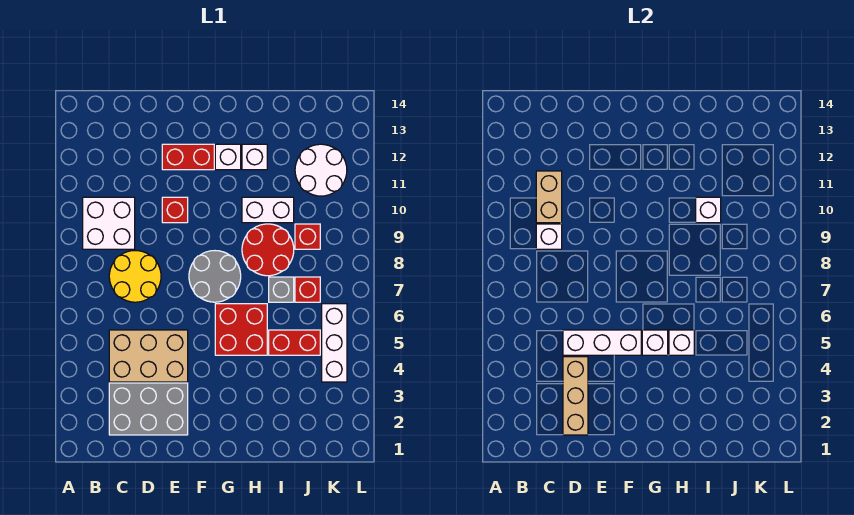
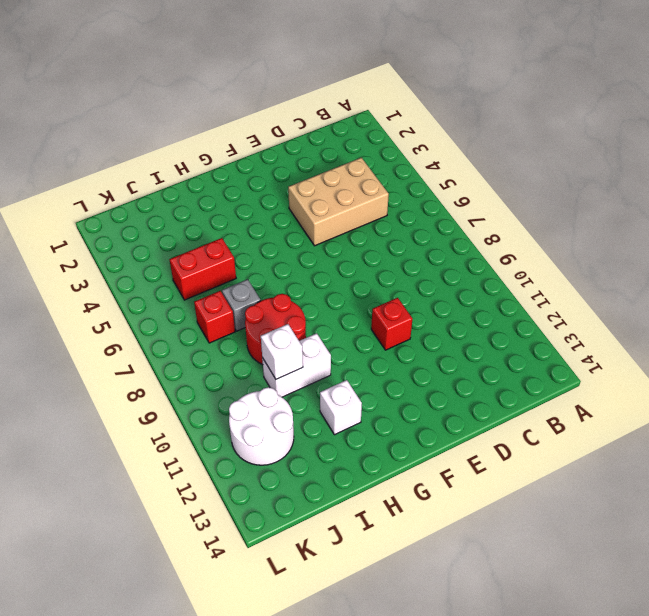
none -> white 2x2 brick [83,197,135,249]
none -> grey 2x3 brick [109,383,188,435]
none -> yellow 2x2 round brick [109,251,161,302]

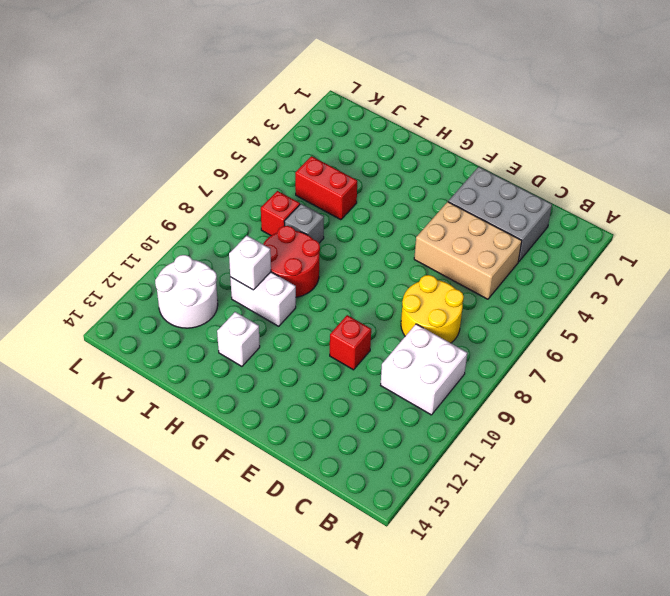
none -> red 1x2 brick [162,144,214,170]
none -> grey 2x2 round brick [189,251,241,302]
none -> red 2x2 brick [215,304,267,355]

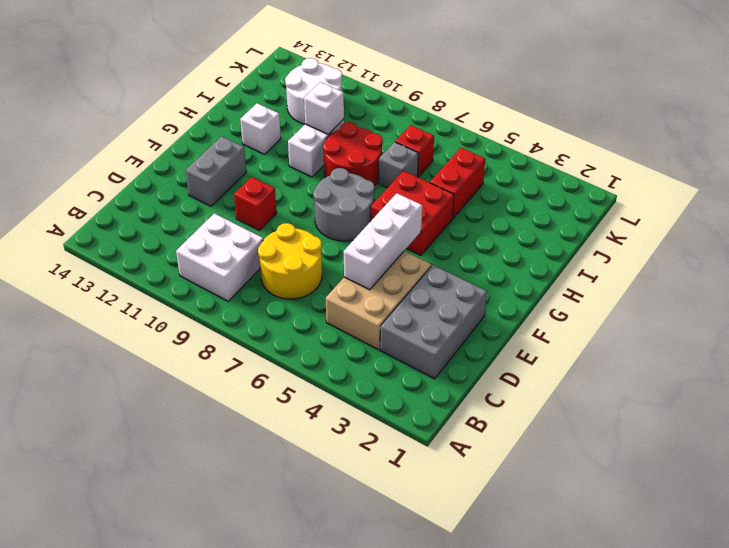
grey 1x2 brick [186,136,246,206] -> red 1x2 brick [162,144,214,170]
none -> white 1x1 brick [215,144,241,170]
none -> red 1x1 brick [295,224,320,249]
none -> white 1x3 brick [322,304,347,382]

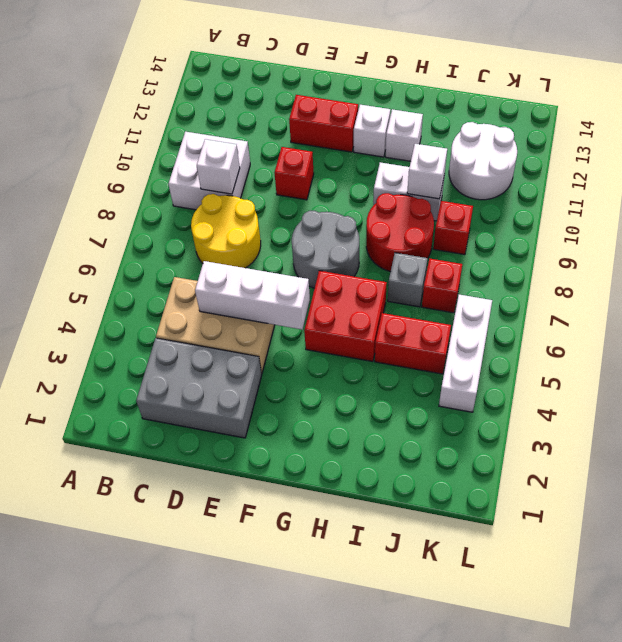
none -> tan 1x2 brick [536,171,562,223]
none -> tan 1x3 brick [563,357,588,435]
none -> white 1x1 brick [642,330,668,355]

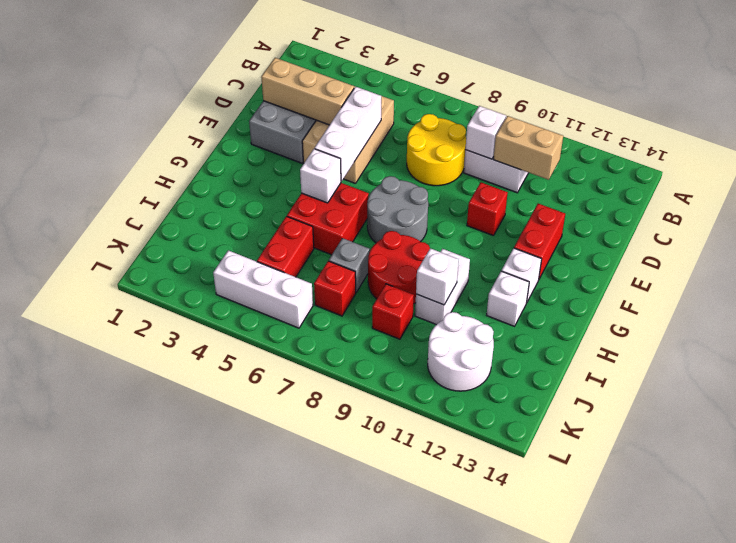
none -> white 1x1 brick [669,330,694,355]

